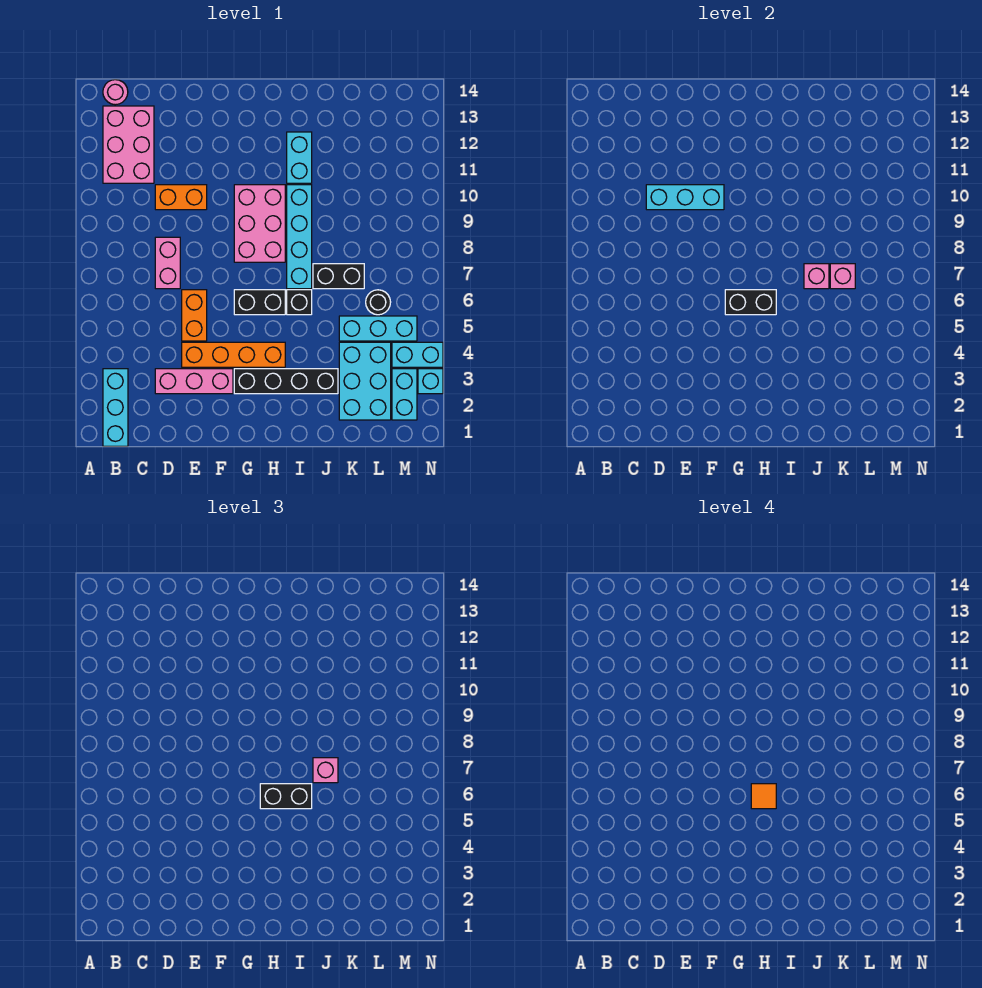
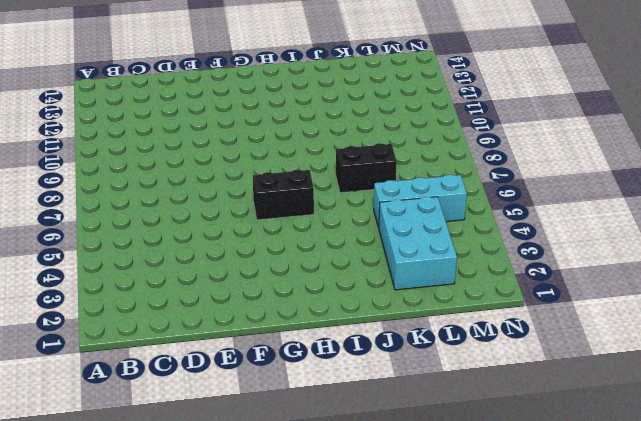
none -> cyan 1x3 brick [103,369,128,446]
none -> pink 2x3 brick [103,106,154,183]
none -> pink 1x1 round brick [103,80,128,105]

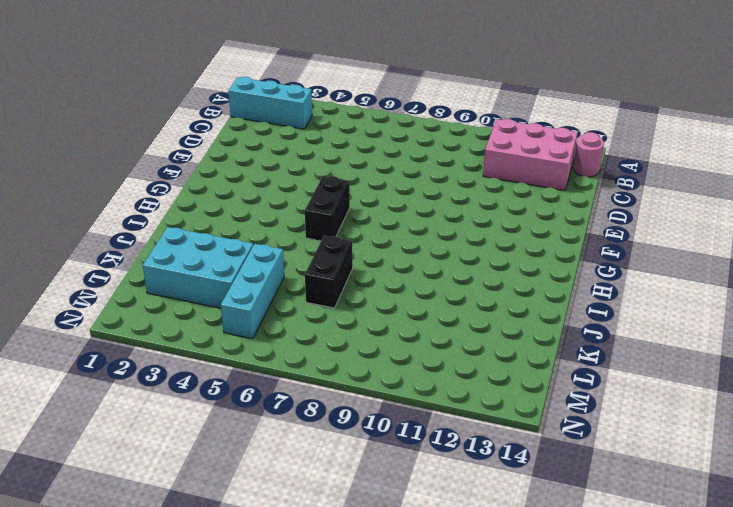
none -> pink 1x3 brick [155,369,233,394]
none -> pink 1x2 brick [155,237,180,289]
none -> orange 1x2 brick [155,185,207,210]

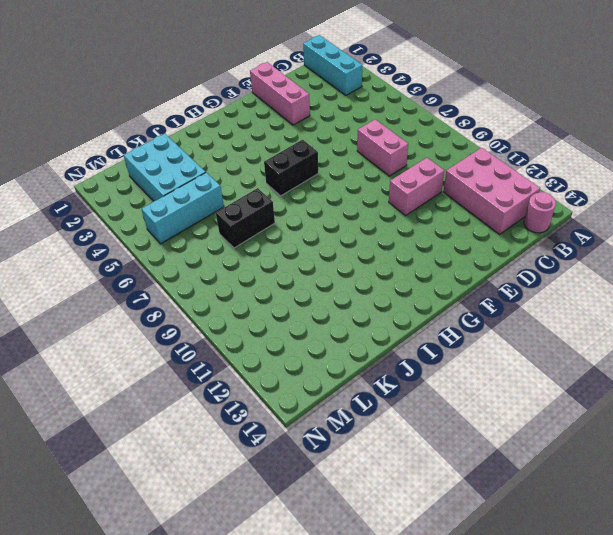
pink 1x2 brick [389,158,444,216] -> orange 1x2 brick [155,185,207,210]
pink 1x3 brick [250,62,310,125] -> pink 1x3 brick turned to [155,369,233,394]
none -> orange 1x4 brick [182,342,285,367]
none -> orange 1x2 brick [182,290,207,341]
none -> black 1x4 brick [234,369,338,394]

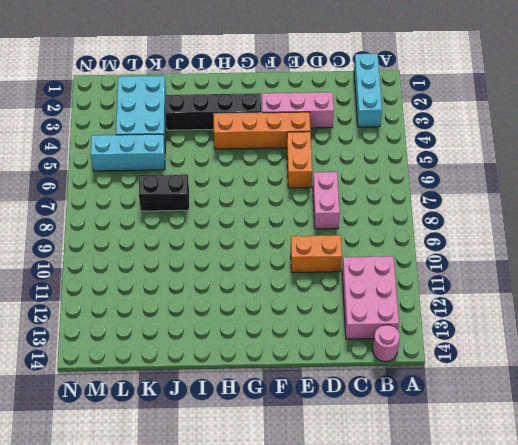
none -> black 1x2 brick [234,290,285,315]
none -> pink 2x3 brick [234,185,285,262]
none -> black 1x1 brick [287,290,312,315]

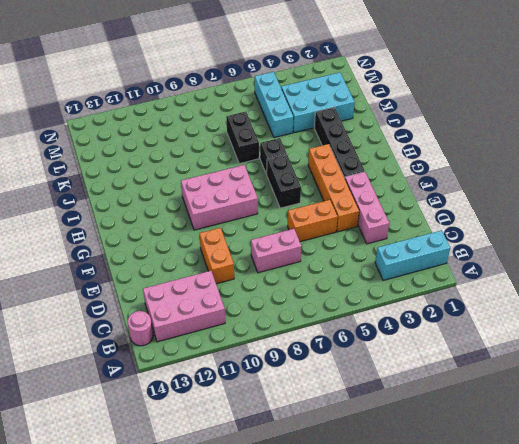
none -> cyan 1x4 brick [287,185,312,289]
none -> cyan 1x2 brick [287,132,312,183]
none -> black 1x1 round brick [366,290,391,315]

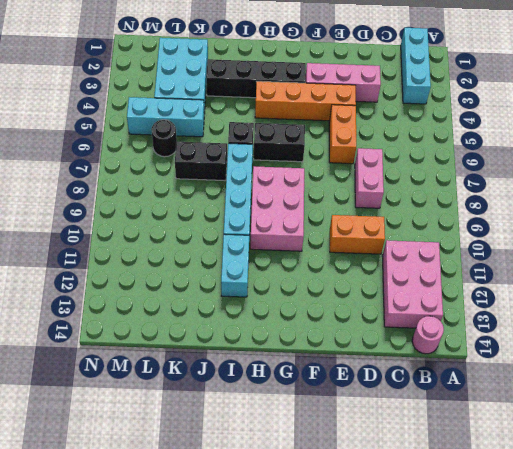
none -> cyan 1x2 brick [392,369,417,420]
none -> cyan 1x2 brick [392,342,443,367]
none -> cyan 1x1 brick [418,369,443,394]

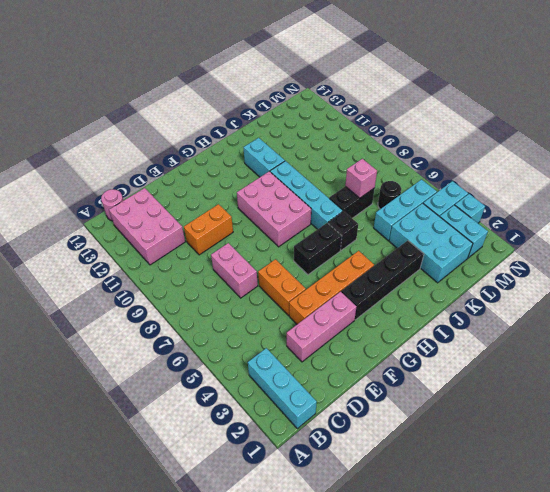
none -> cyan 1x3 brick [646,185,724,210]
none -> black 1x2 brick [725,290,776,315]
none -> pink 1x1 brick [804,264,829,289]

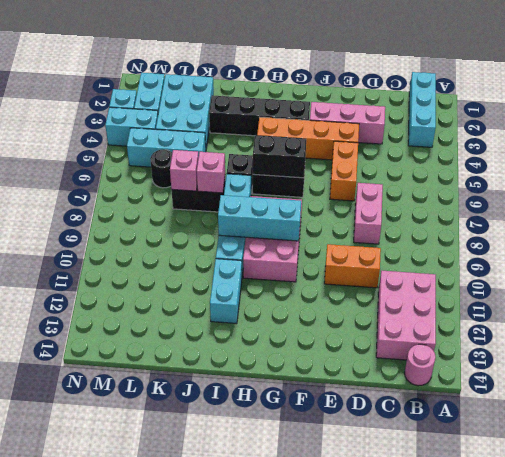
cyan 1x3 brick [218,195,301,241] -> cyan 1x3 brick moved to [646,185,724,210]
none -> black 1x2 brick [260,784,312,809]
none -> pink 1x1 brick [313,758,338,783]
none -> orange 1x1 tile [751,784,776,809]

